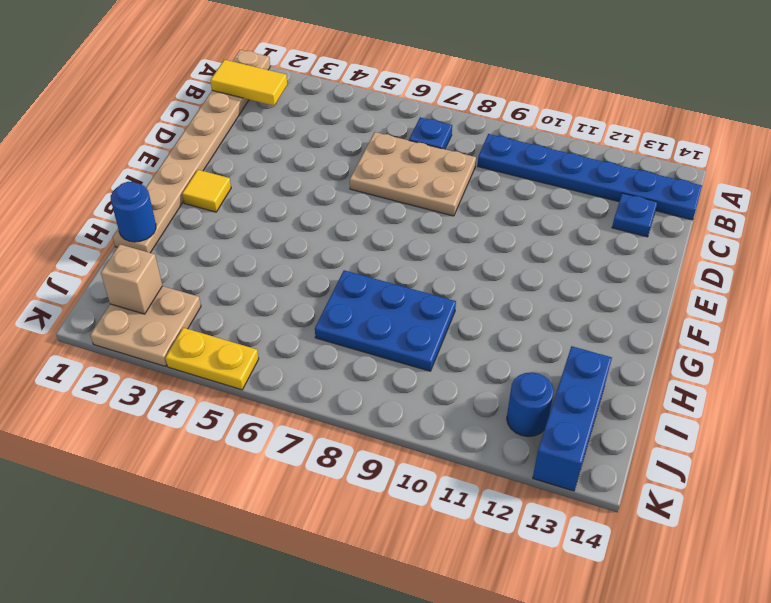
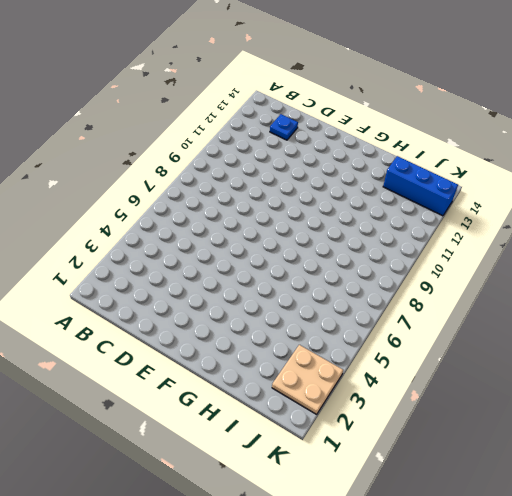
none -> tan 1x8 plate [113,50,270,253]
none -> blue 1x1 plate [409,117,452,149]
none -> blue 1x6 plate [478,134,702,220]

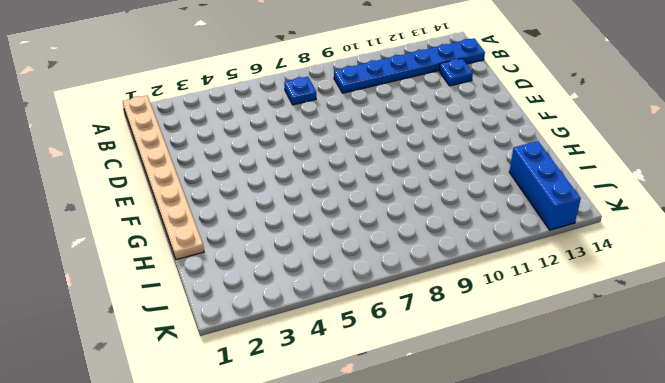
none -> tan 2x3 plate [350,132,476,216]
none -> yellow 1x1 tile [182,170,231,212]
none -> blue 2x3 plate [315,270,456,371]

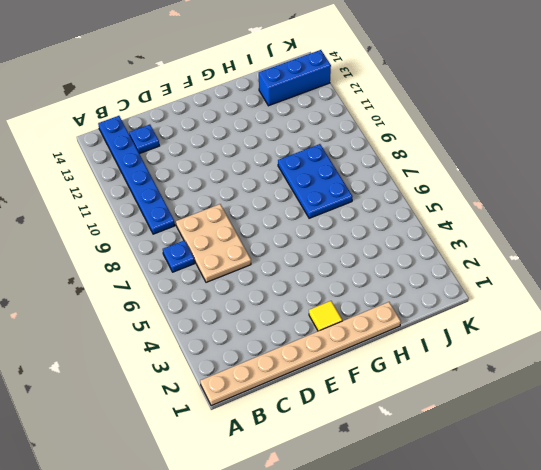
none -> tan 2x2 plate [90,286,201,366]
none -> blue 1x1 round brick [507,372,554,437]
none -> yellow 1x2 plate [165,328,259,390]

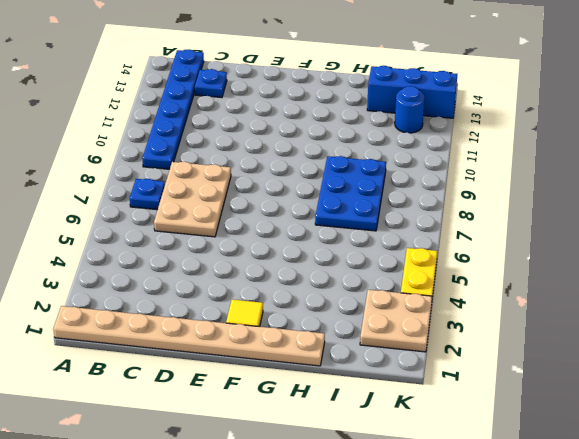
none -> yellow 1x2 tile [210,60,287,106]
none -> blue 1x1 round brick [111,182,156,242]
none -> tan 1x1 brick [101,245,162,314]

